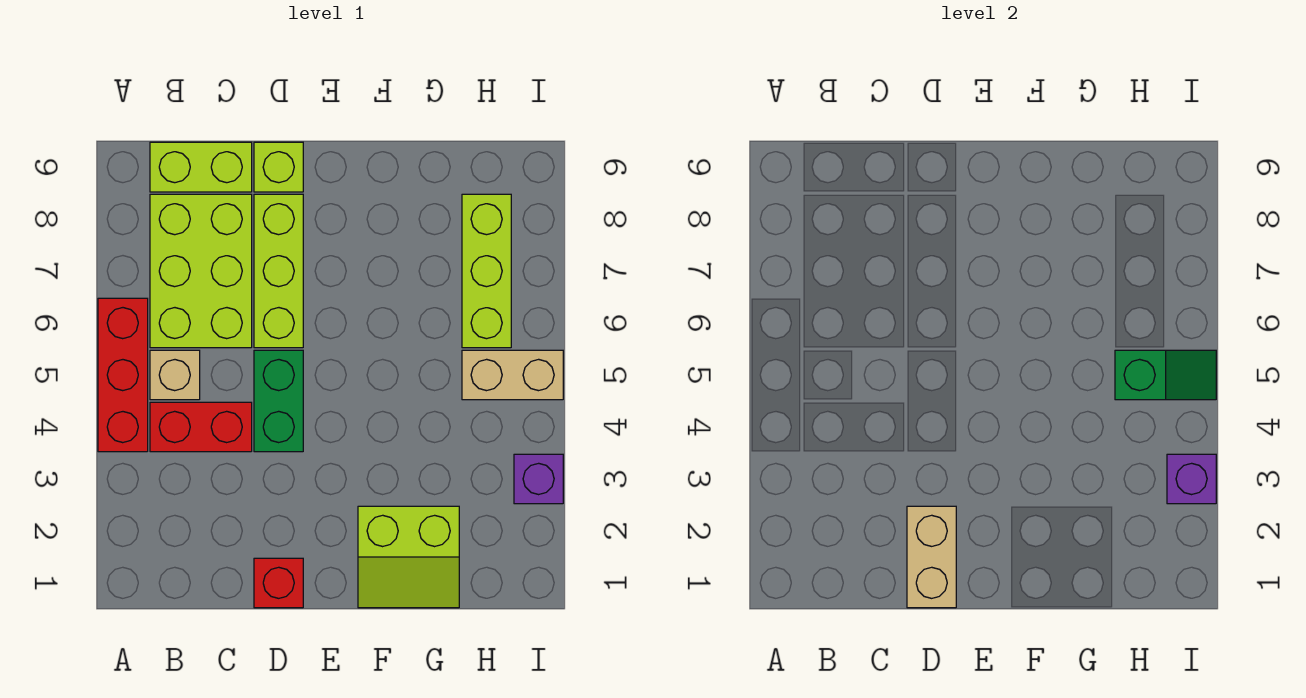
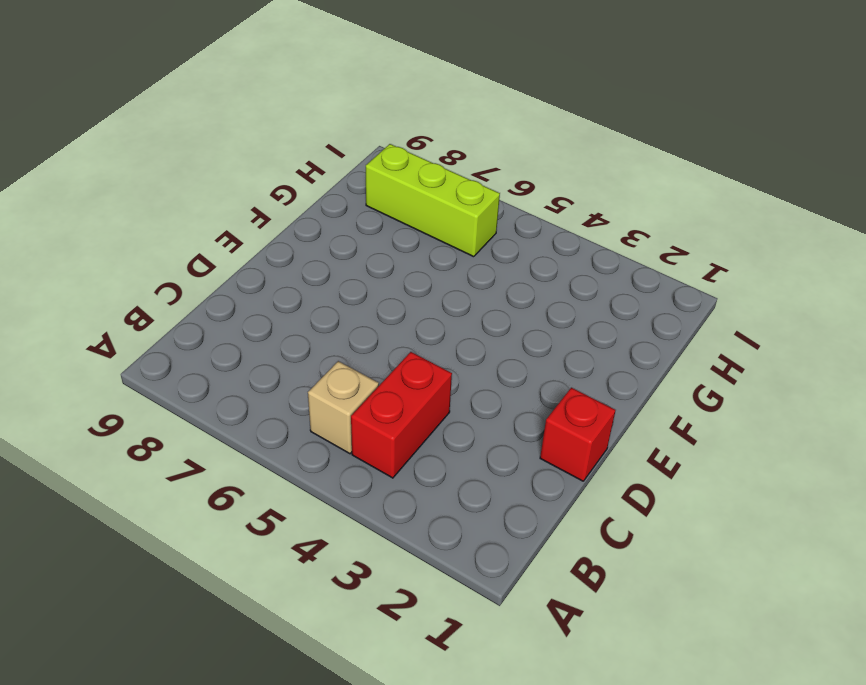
none -> red 1x3 brick [98,298,148,452]
none -> lime 2x3 brick [150,194,252,348]
none -> lime 1x2 brick [150,142,252,192]

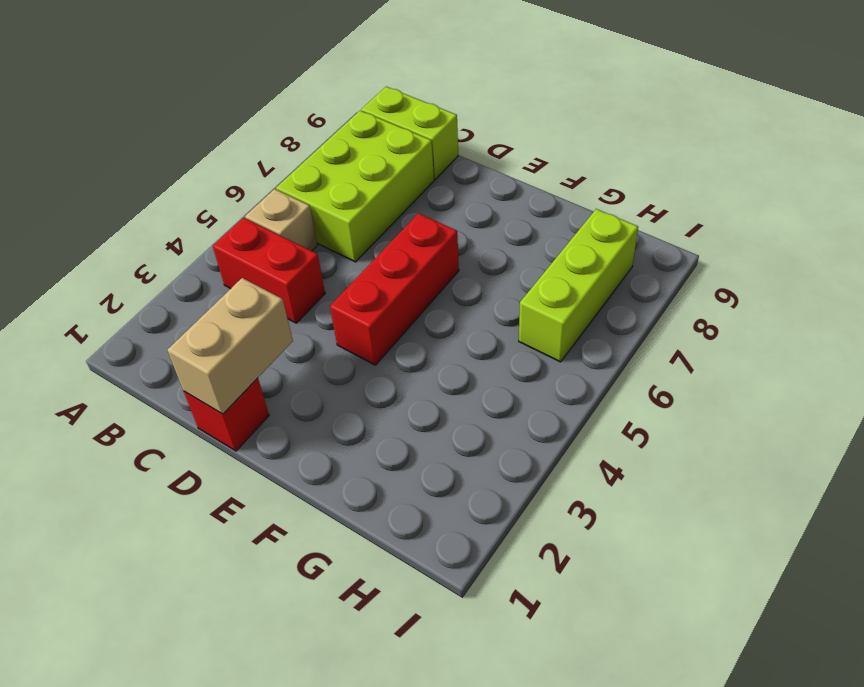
red 1x3 brick [330,213,459,365] -> red 1x3 brick moved to [98,298,148,452]
none -> green 1x2 brick [254,350,303,452]
none -> lime 1x3 brick [254,194,303,348]
none -> lime 1x1 brick [254,142,303,192]

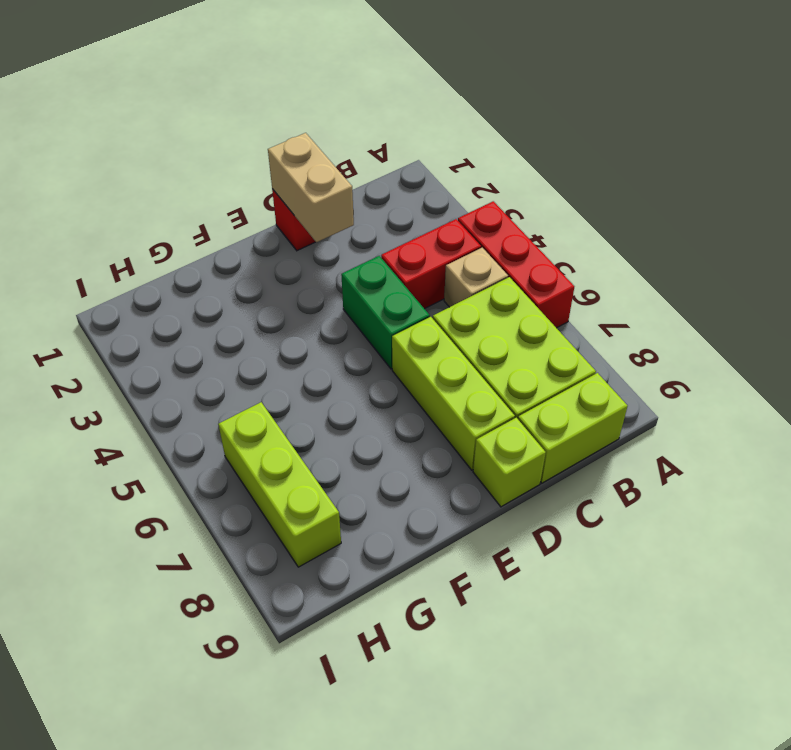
none -> lime 2x2 slope [358,506,459,608]
none -> tan 1x2 brick [462,350,563,400]
none -> purple 1x1 brick [514,454,563,504]

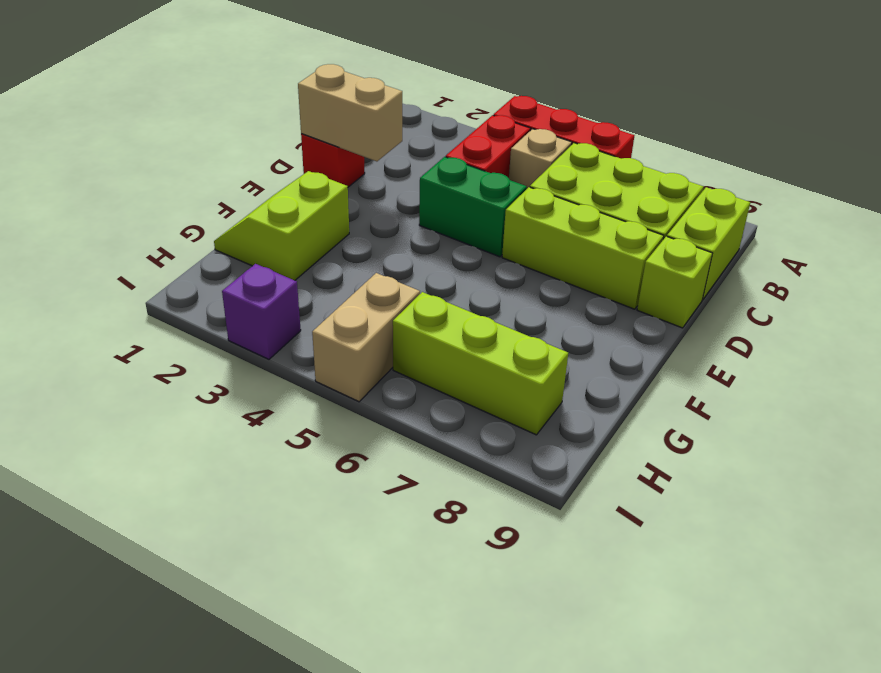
none -> green 1x2 slope [1115,350,1216,400]
none -> purple 1x1 brick [1167,454,1216,504]

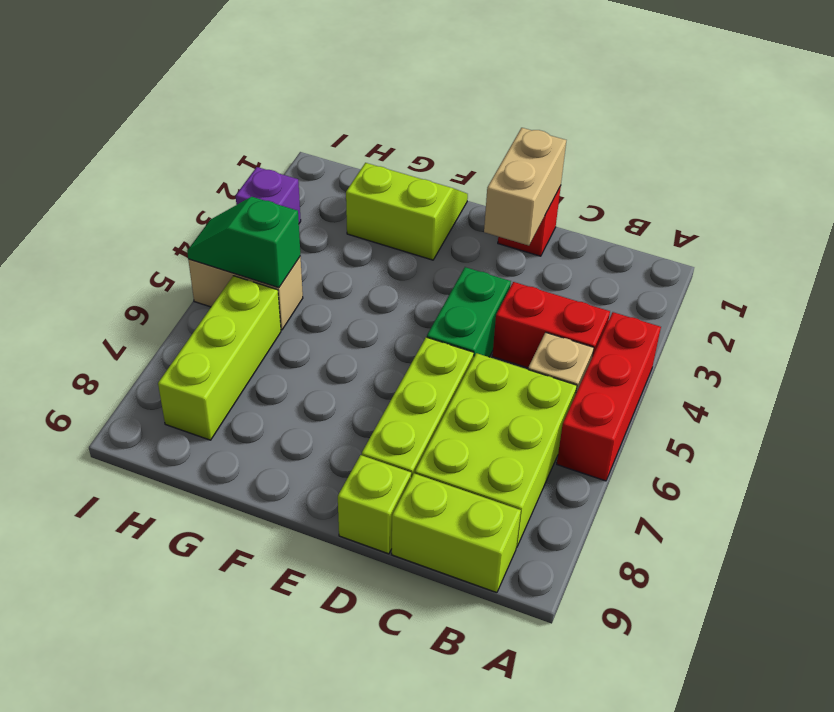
none -> purple 1x1 brick [1167,454,1216,504]

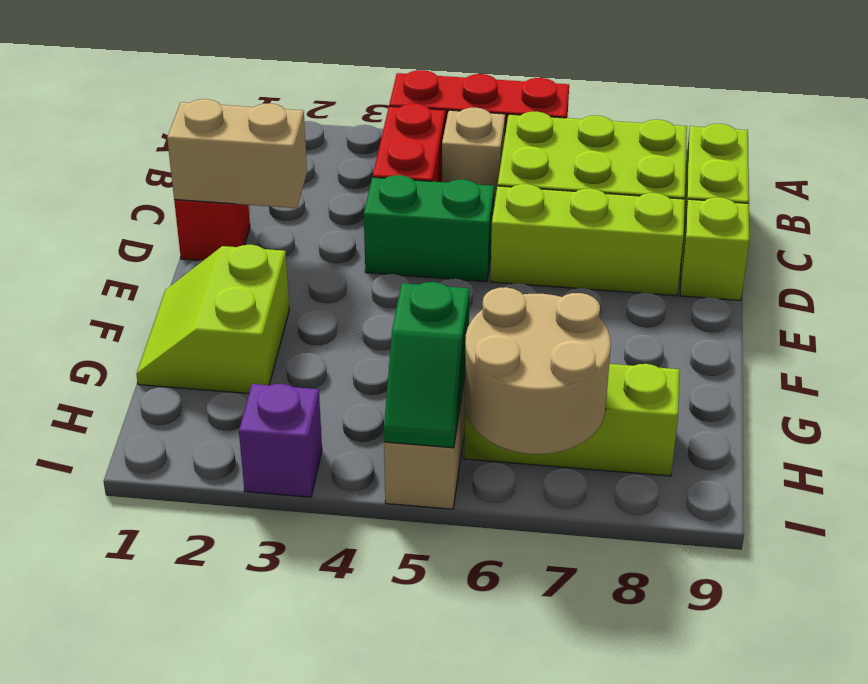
tan 2x2 round brick [465,287,611,454] -> none
none -> purple 1x1 brick [1167,454,1216,504]

